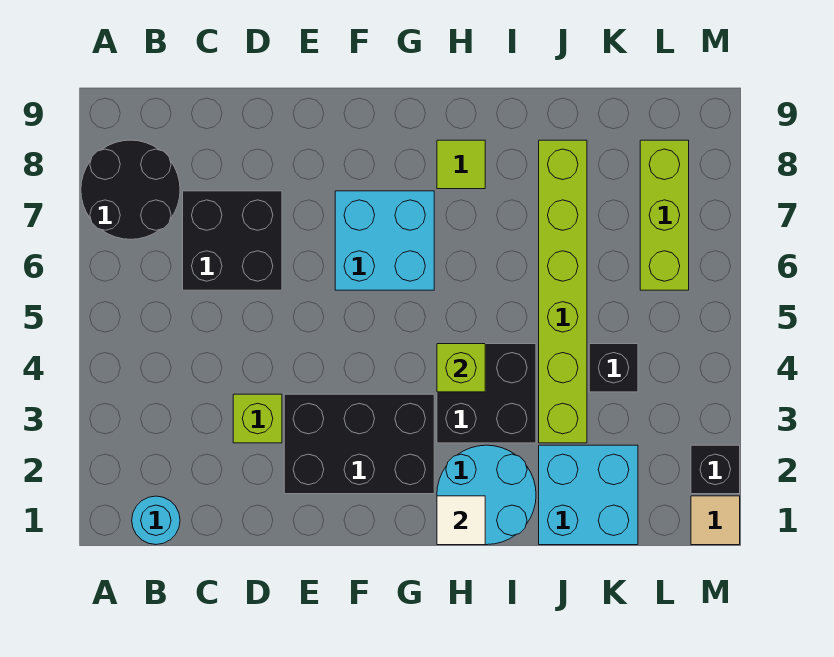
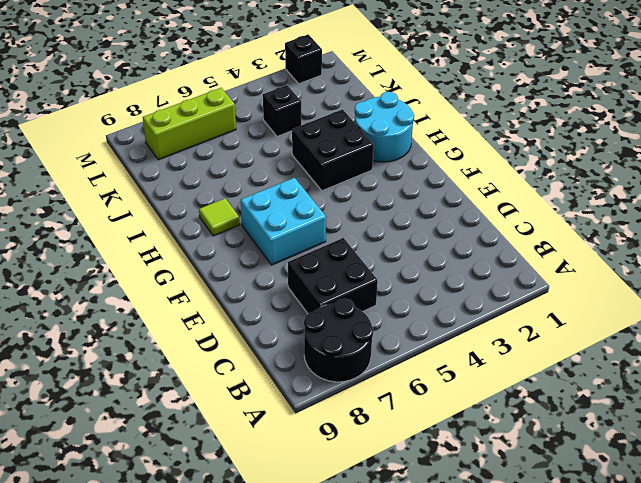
none -> cyan 1x1 round brick [132,496,180,545]
none -> lime 1x1 brick [233,394,282,443]
none -> black 2x3 brick [284,394,434,494]

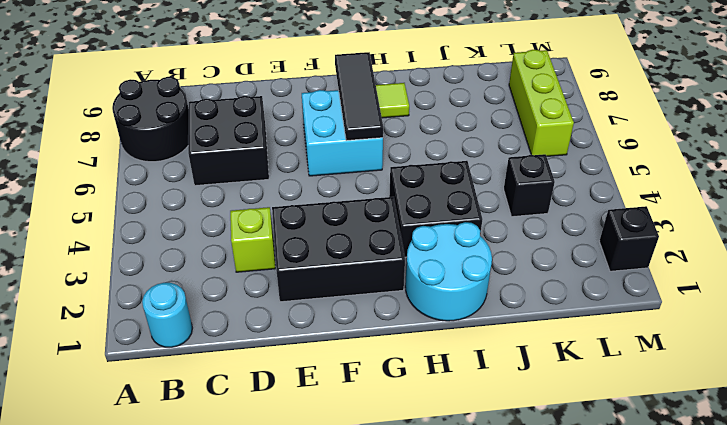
black 1x3 tile [335,52,383,141] -> none
none -> cyan 2x2 brick [539,445,638,545]
none -> lime 1x6 brick [539,140,587,443]
none -> tan 1x1 tile [691,496,740,545]

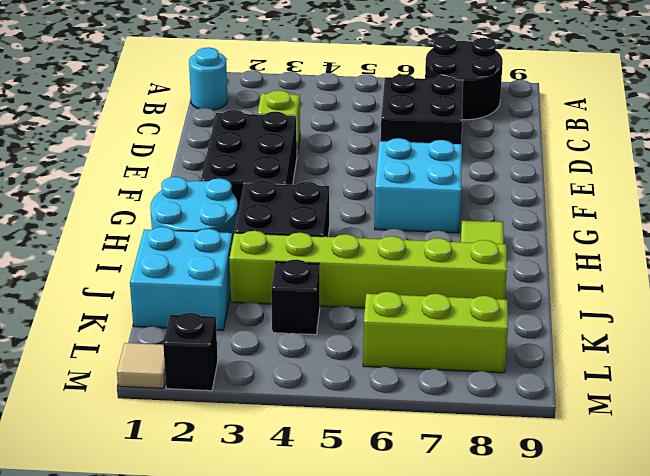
none -> white 1x1 tile [437,496,485,545]
none -> lime 1x1 brick [437,344,485,392]

